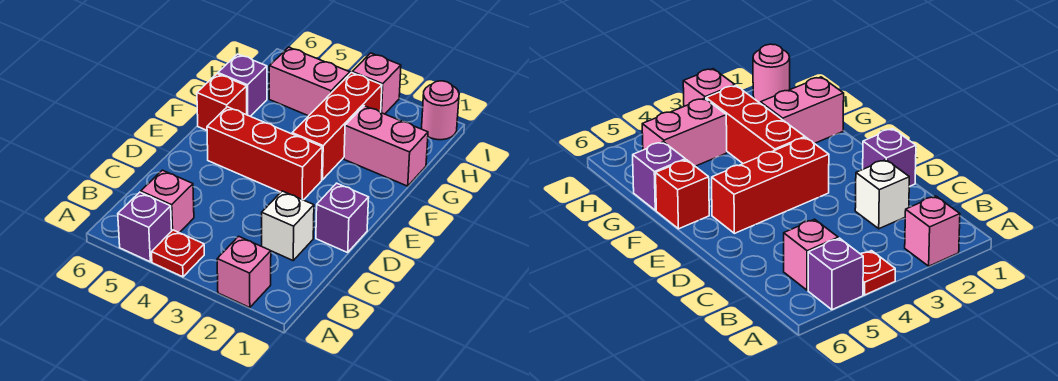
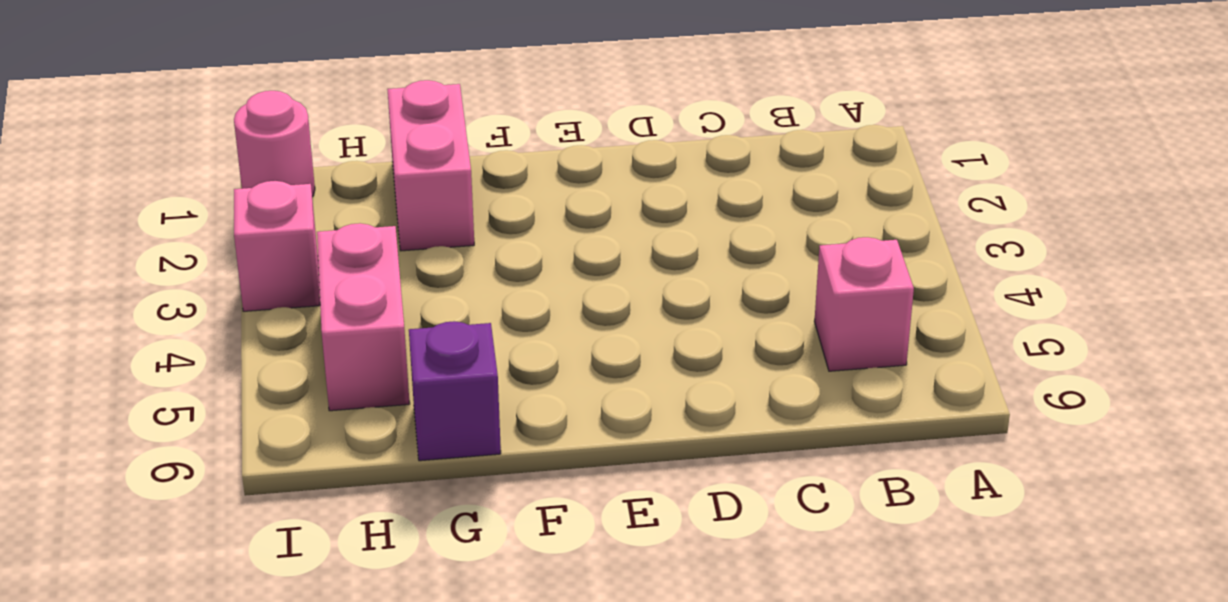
none -> pink 1x1 brick [217,236,271,308]
none -> red 1x1 plate [152,230,204,277]
none -> purple 1x1 brick [118,192,172,262]

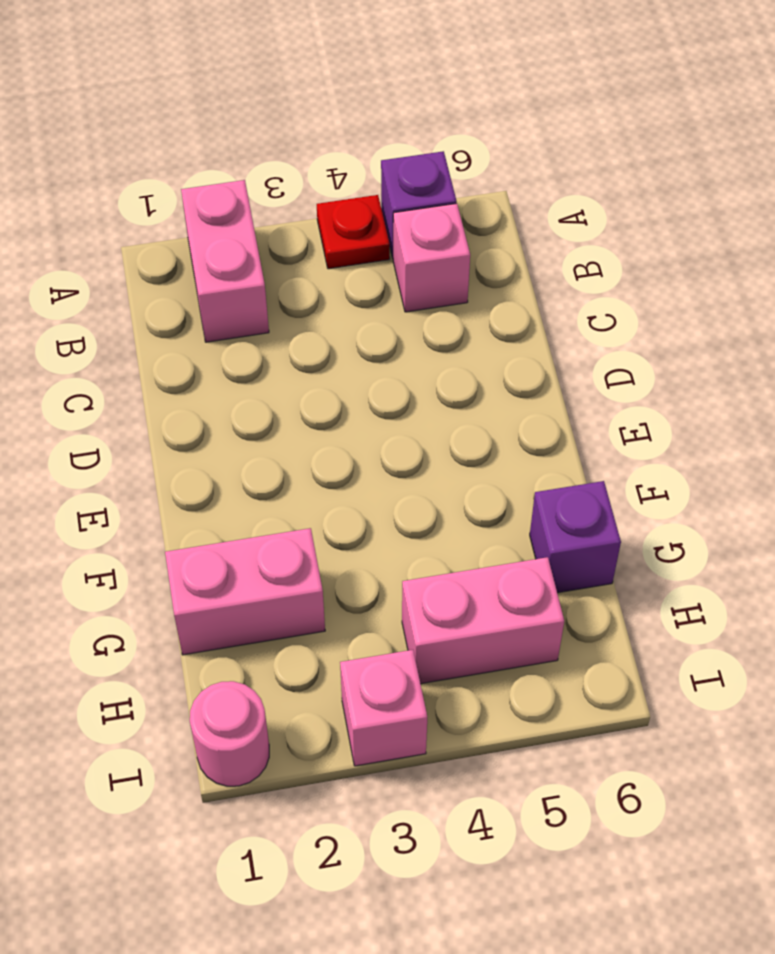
pink 1x2 brick [181,180,269,342] -> pink 1x1 brick [217,236,271,308]
none -> white 1x1 brick [262,191,314,260]
none -> purple 1x1 brick [316,183,369,252]
none -> red 1x3 brick [207,107,322,200]

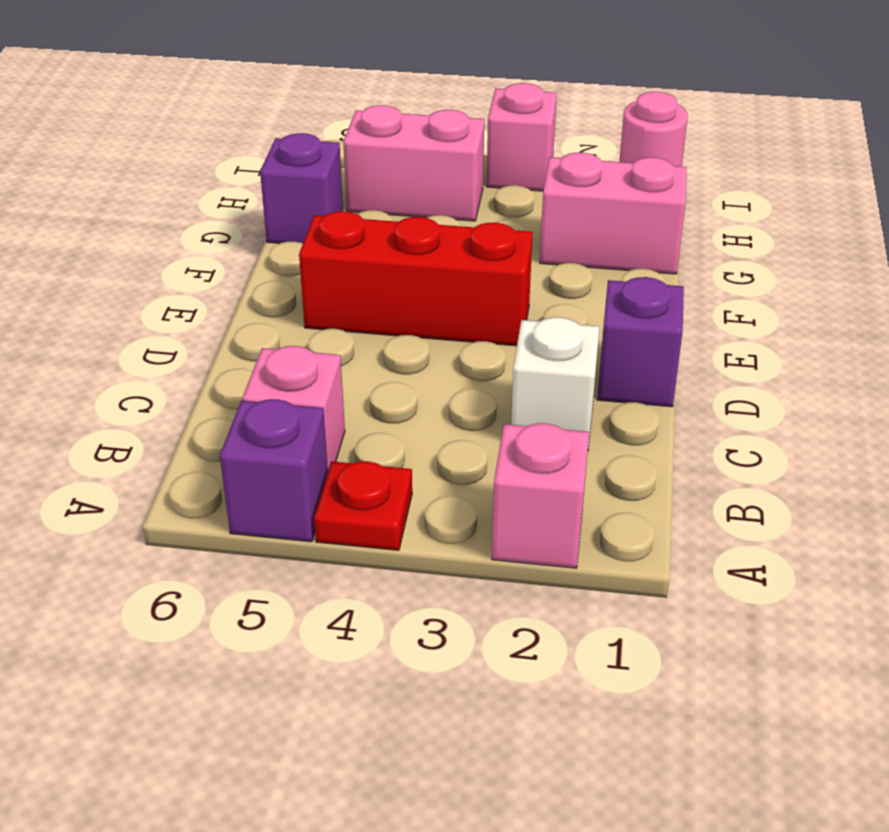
none -> red 1x3 brick [292,73,382,180]
none -> red 1x1 brick [197,74,247,130]

